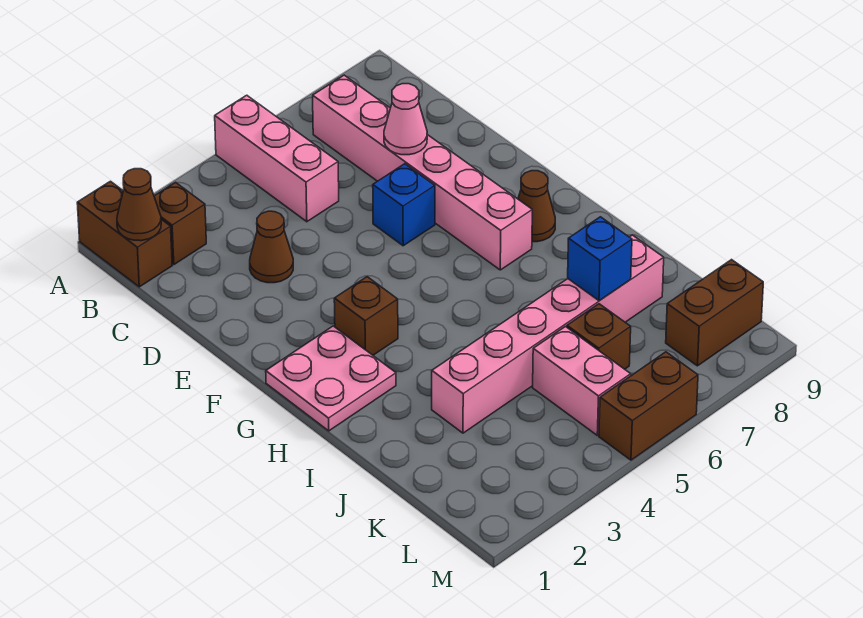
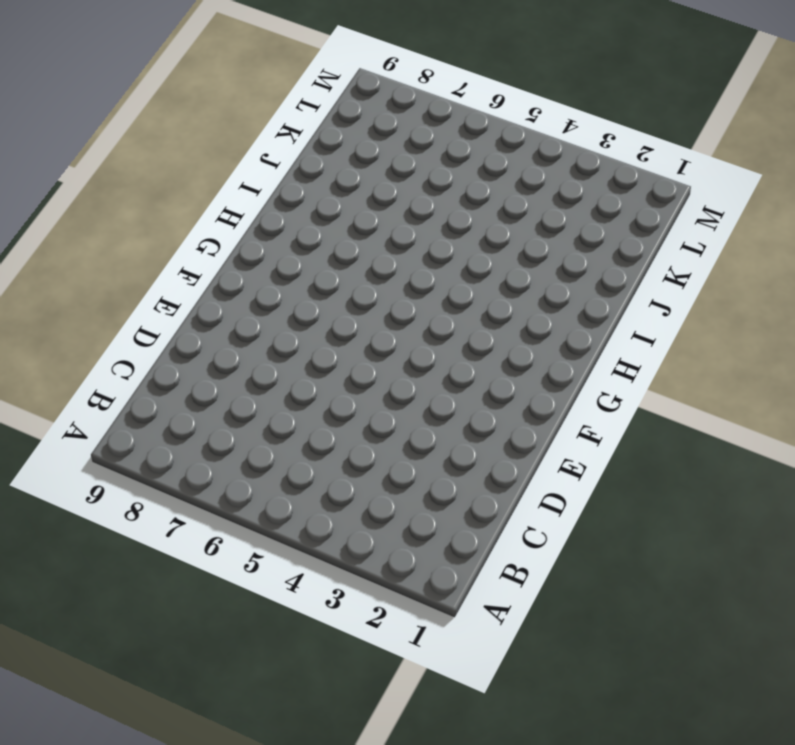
none -> brown 1x2 brick [77,181,172,287]
none -> pink 1x3 brick [215,95,339,222]
none -> brown 1x1 brick [154,182,206,264]

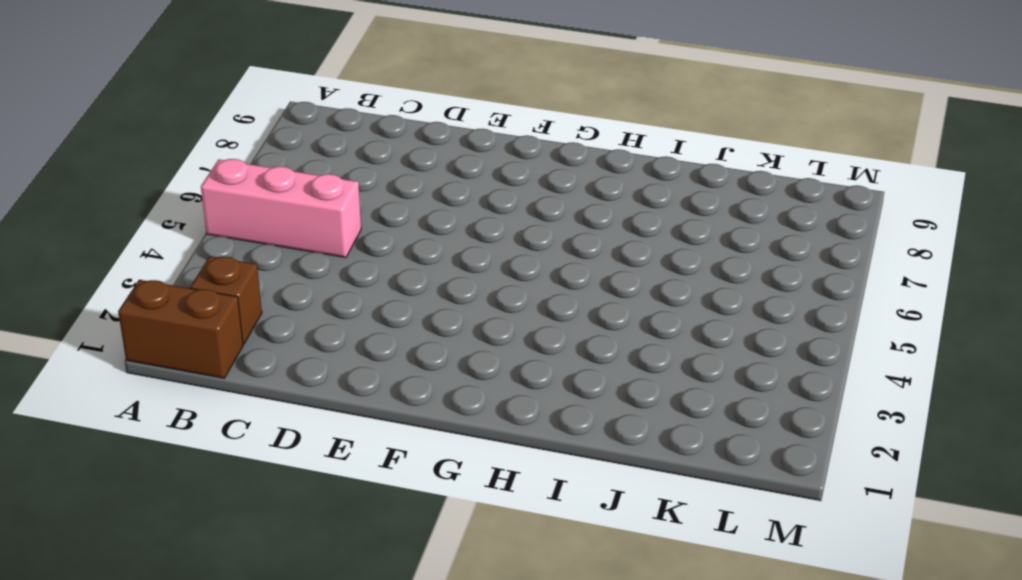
none -> pink 1x6 brick [313,75,532,270]
none -> brown 1x1 cone [250,211,293,283]
none -> blue 1x1 brick [373,164,435,246]

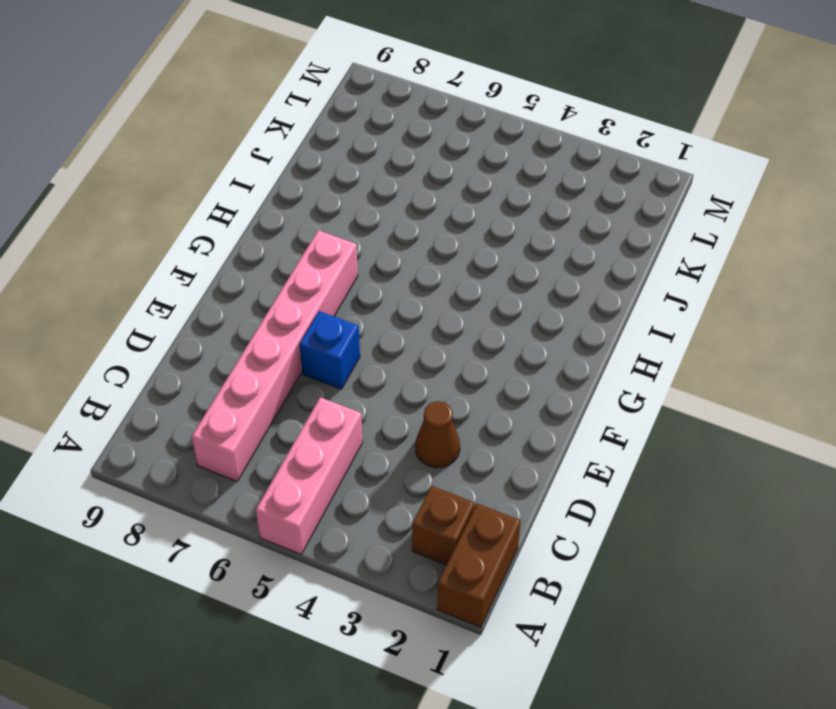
none -> pink 2x2 plate [266,326,396,431]
none -> brown 1x1 brick [334,277,398,355]
none -> brown 1x1 cone [518,171,555,242]

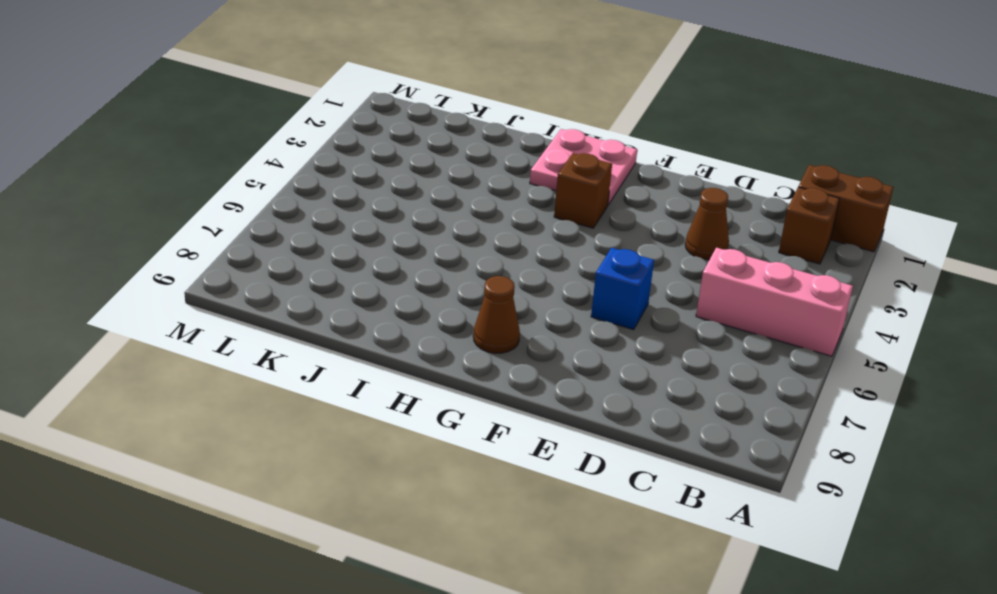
none -> pink 1x6 brick [313,75,532,270]
none -> pink 1x6 brick [432,235,664,433]
none -> pink 1x2 brick [533,327,631,435]

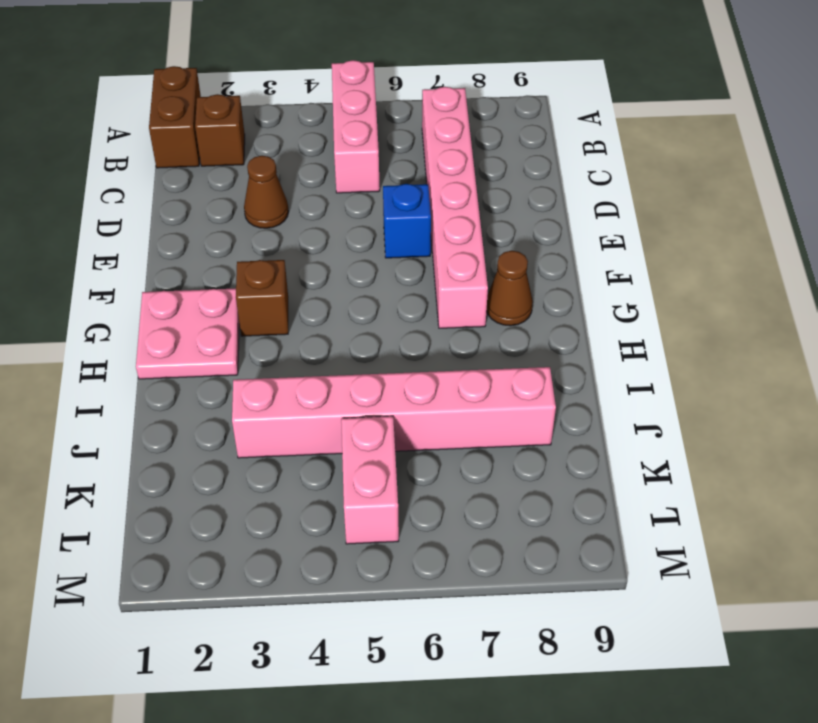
none -> brown 1x1 brick [567,304,631,369]
none -> brown 1x2 brick [666,260,763,366]
none -> brown 1x2 brick [599,352,698,460]

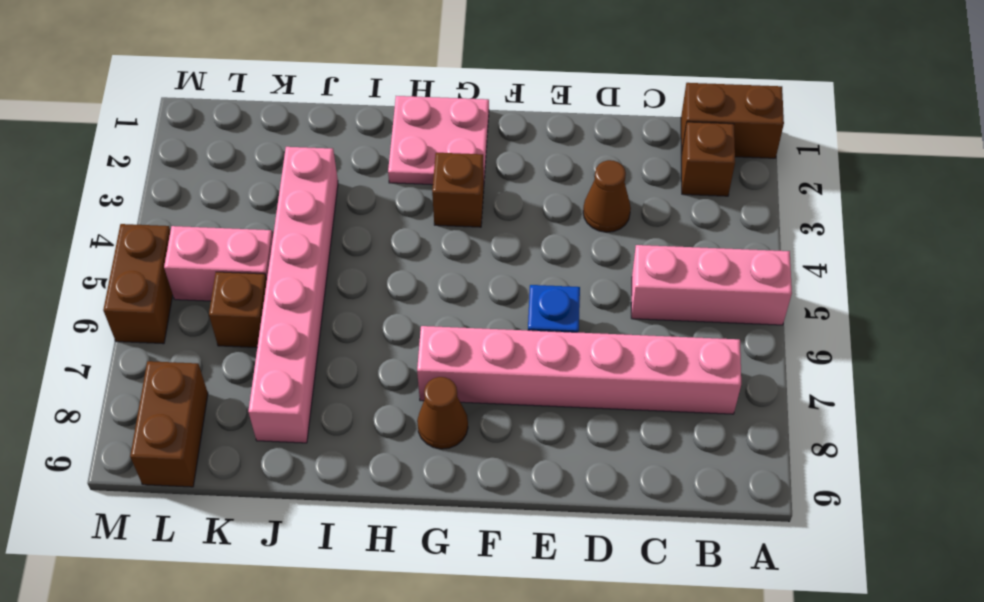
none -> brown 1x1 cone [117,169,161,241]
none -> pink 1x1 cone [384,84,427,155]
none -> blue 1x1 brick [568,217,632,301]

